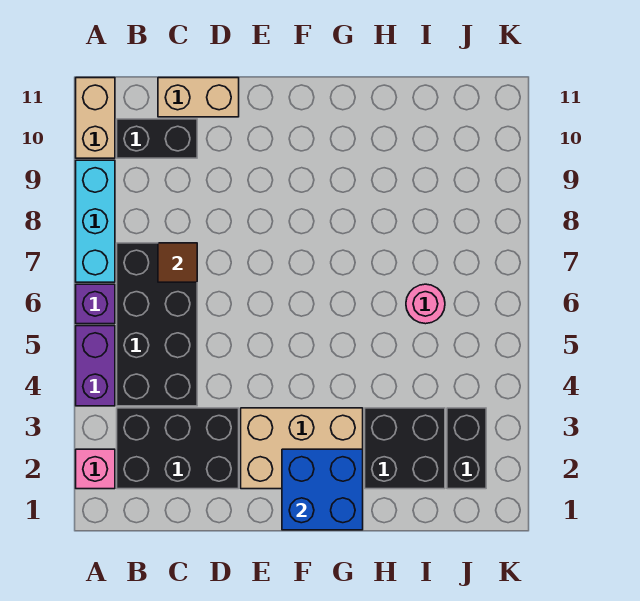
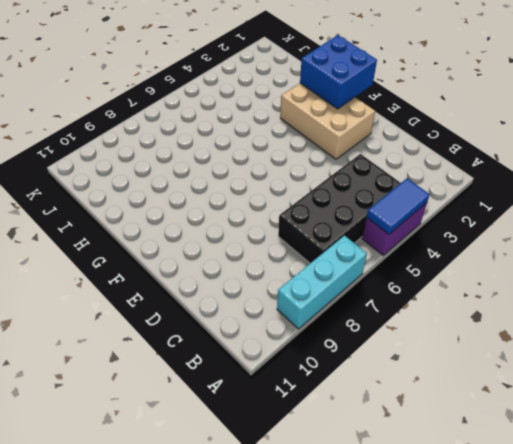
blue 1x2 tile [366,178,430,234] -> none
none -> pink 1x1 brick [76,449,115,489]
none -> purple 1x1 brick [76,284,115,324]
none -> tan 1x2 brick [76,78,115,158]

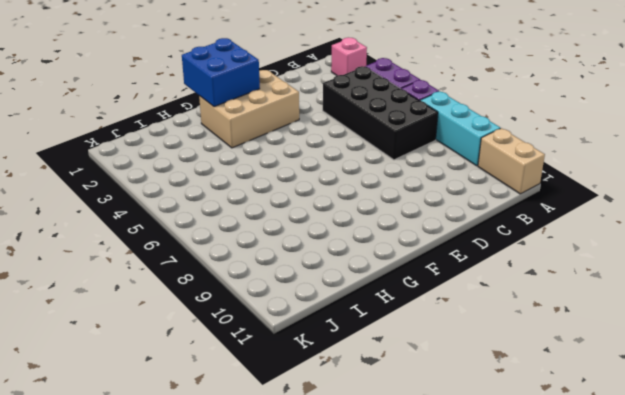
none -> black 2x3 brick [117,408,239,489]
none -> black 1x2 brick [117,119,197,158]
none -> tan 1x2 brick [158,78,239,117]

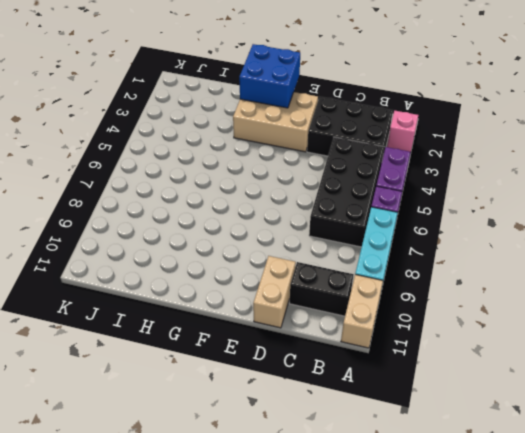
tan 1x2 brick [253,256,296,328] -> tan 1x2 brick turned to [158,78,239,117]
none -> black 2x2 brick [365,408,445,489]
none -> pink 1x1 round brick [406,284,445,324]
none -> black 1x2 brick [447,408,486,489]

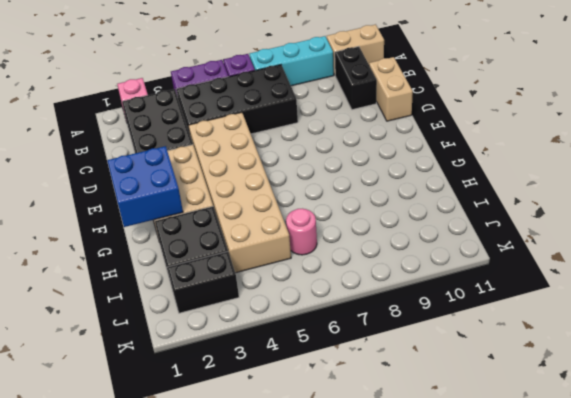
tan 2x6 brick [188,112,291,273] -> none
none -> brown 1x1 tile [158,243,197,282]

